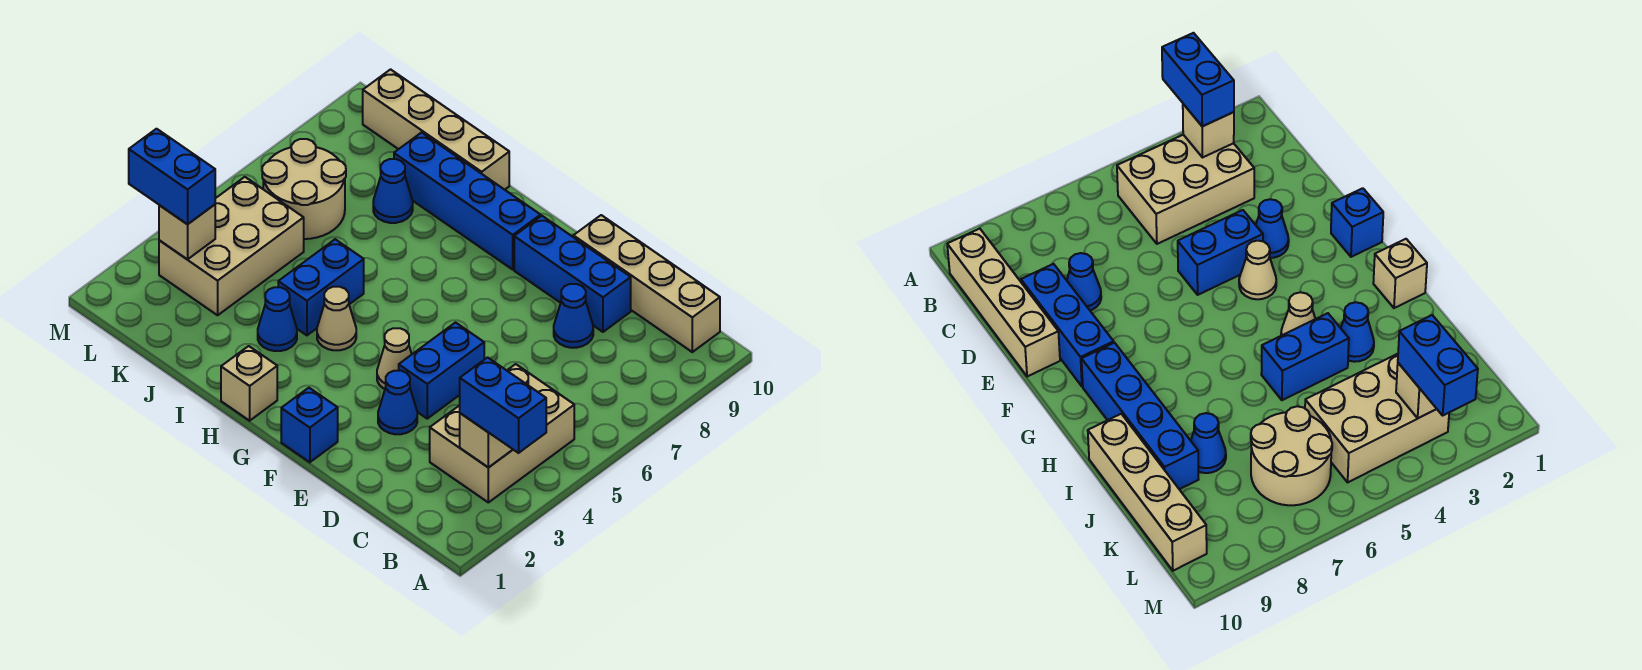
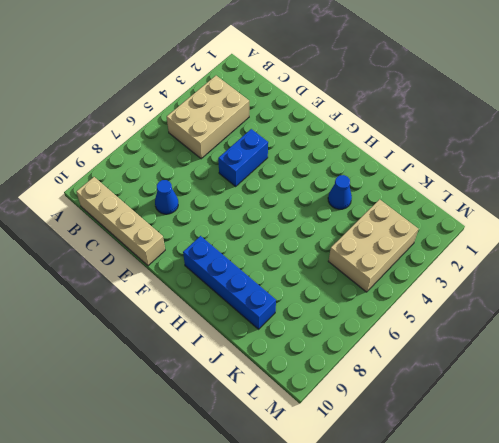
none -> blue 1x3 brick [514,216,631,332]
none -> blue 1x1 cone [378,370,417,434]
none -> blue 1x1 brick [281,388,338,462]

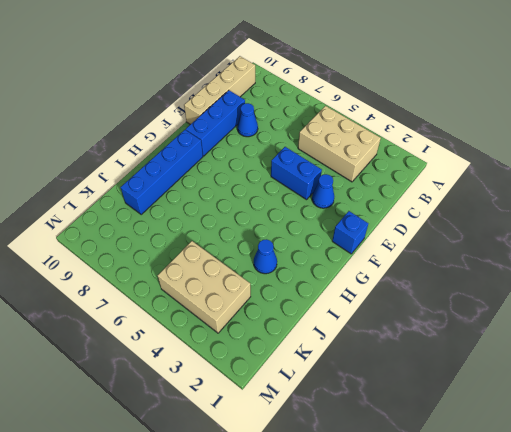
none -> tan 1x1 cone [377,328,412,389]
none -> tan 1x1 brick [221,346,277,421]
none -> tan 1x1 cone [317,287,356,350]

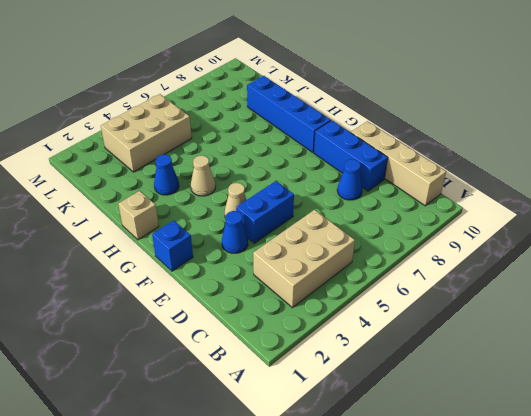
none -> blue 1x2 brick [278,239,364,335]
none -> tan 1x4 brick [363,69,509,190]
none -> blue 1x1 cone [373,159,413,223]

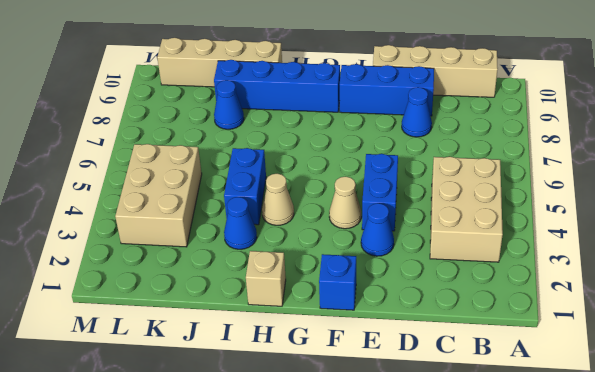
none -> tan 2x2 round brick [262,139,346,239]
none -> tan 1x1 brick [460,413,513,468]
none -> tan 1x1 brick [159,205,215,259]

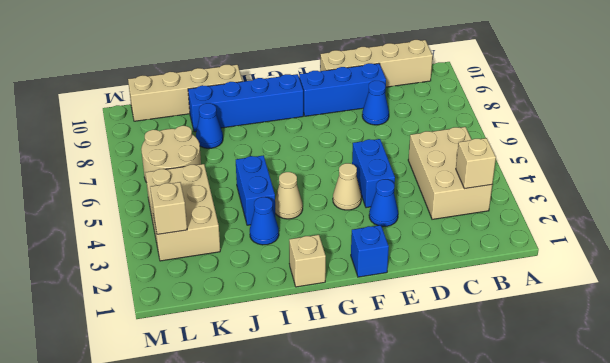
none -> blue 1x2 brick [460,358,546,453]
none -> blue 1x2 brick [129,129,215,224]

